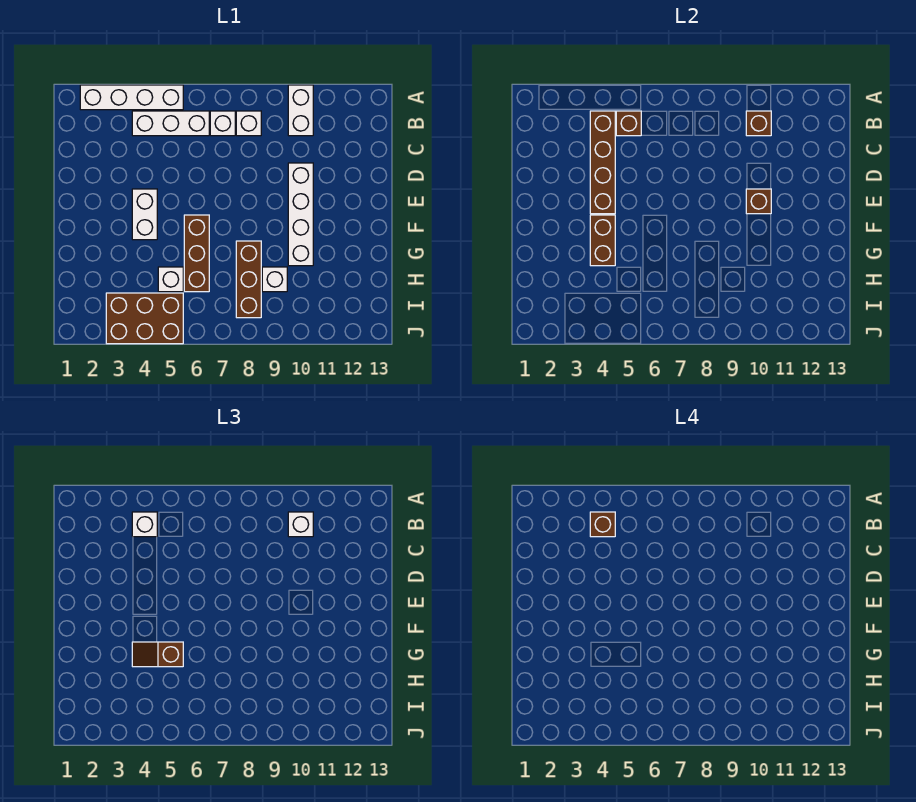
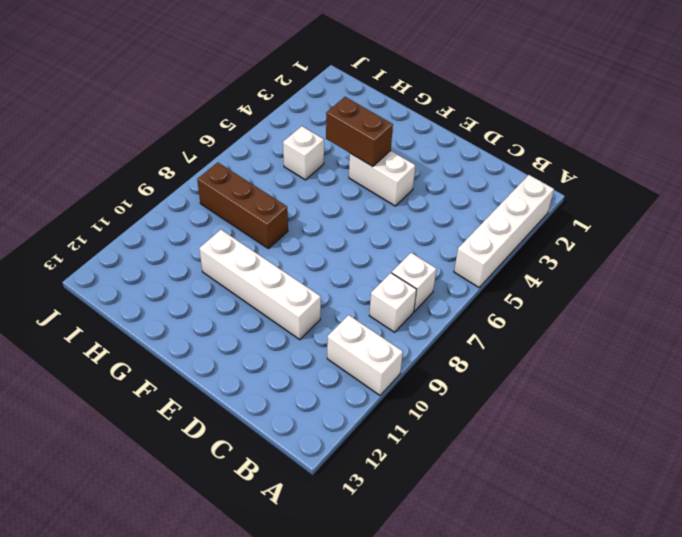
none -> white 1x3 brick [132,111,209,136]
none -> brown 1x3 brick [184,215,209,292]
none -> white 1x1 brick [262,267,287,292]

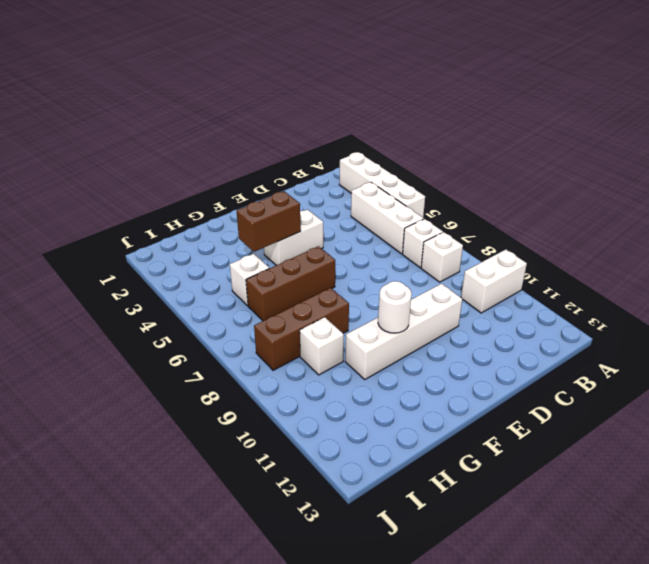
white 1x1 round brick [378,281,412,333] -> none
none -> brown 2x3 brick [106,293,183,344]
none -> brown 1x4 brick [590,111,615,214]
none -> brown 1x1 brick [616,111,641,136]

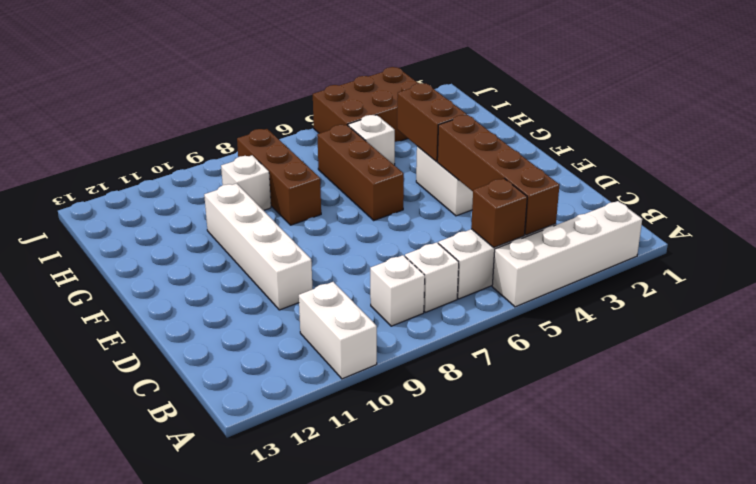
none -> brown 1x1 brick [746,111,771,136]
none -> brown 1x1 brick [746,189,771,214]
none -> white 1x1 brick [132,512,157,537]

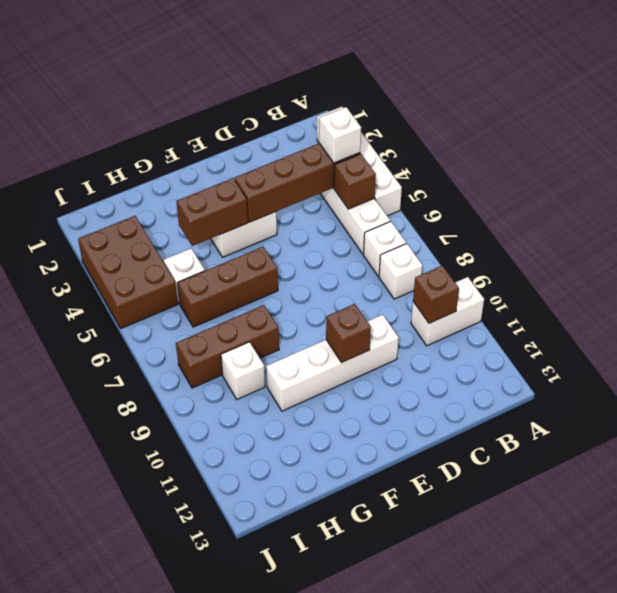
none -> white 1x1 brick [288,512,313,537]
none -> brown 1x2 slope [132,642,183,667]
none -> brown 1x1 brick [590,512,615,537]

